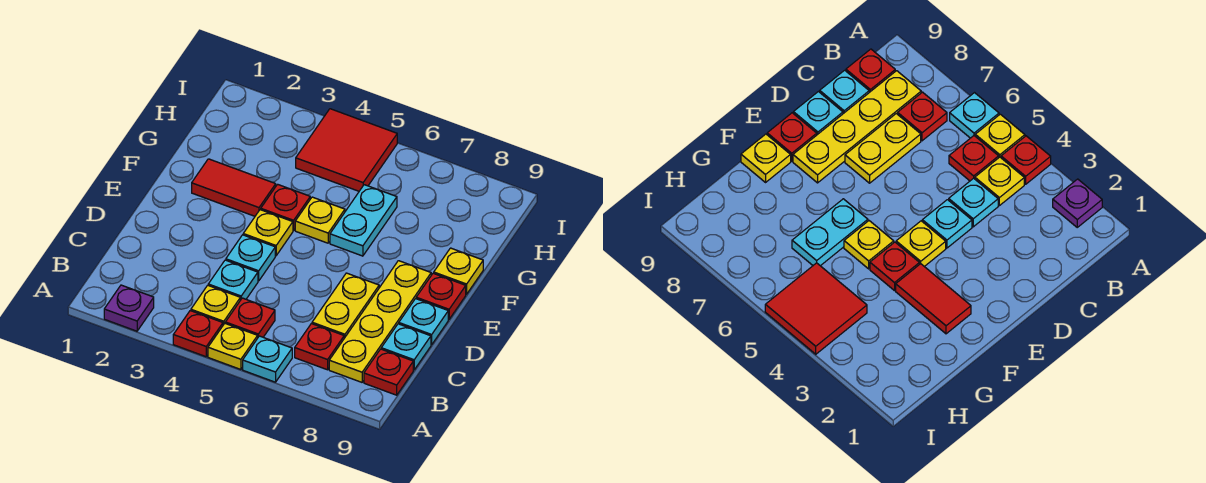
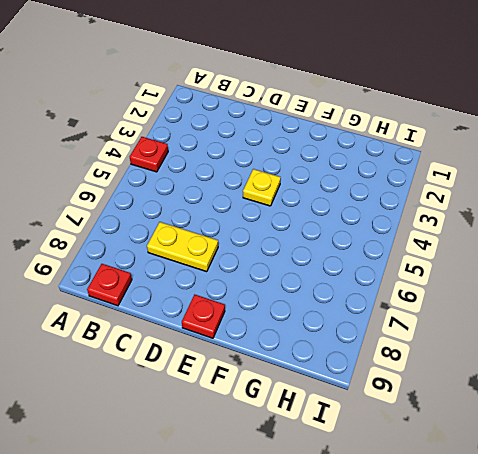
none -> purple 1x1 plate [104,285,154,331]
none -> yellow 1x1 plate [208,324,258,369]
none -> cyan 1x1 plate [243,336,292,382]

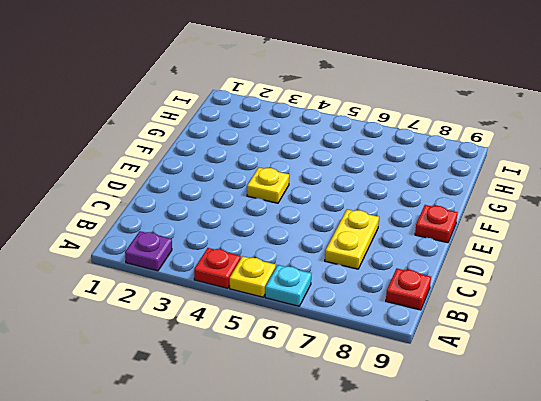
none -> yellow 1x1 plate [191,285,240,325]
none -> red 1x1 plate [225,298,275,337]
none -> red 1x1 plate [295,324,344,370]

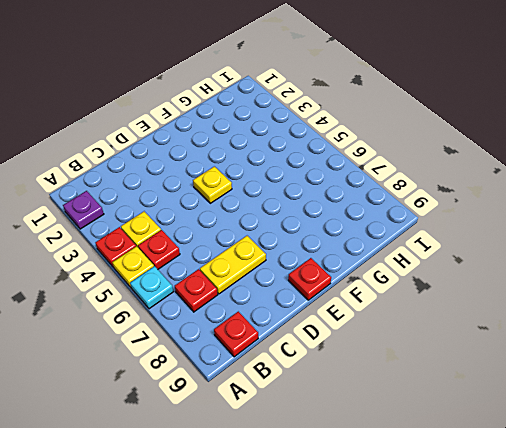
none -> yellow 1x4 plate [329,261,431,382]
none -> cyan 1x1 plate [208,260,258,300]
none -> cyan 1x1 plate [381,324,431,370]

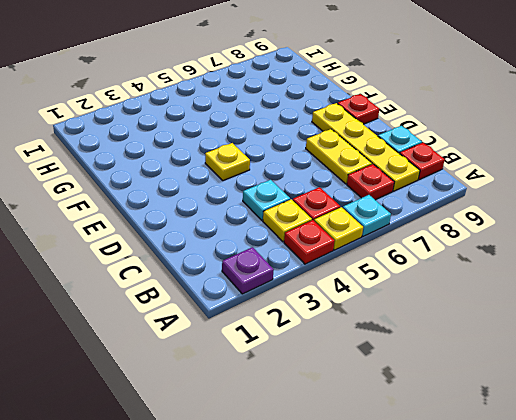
none -> cyan 1x1 plate [226,235,275,281]
none -> cyan 1x1 plate [399,299,448,345]
none -> red 1x2 tile [192,159,276,216]

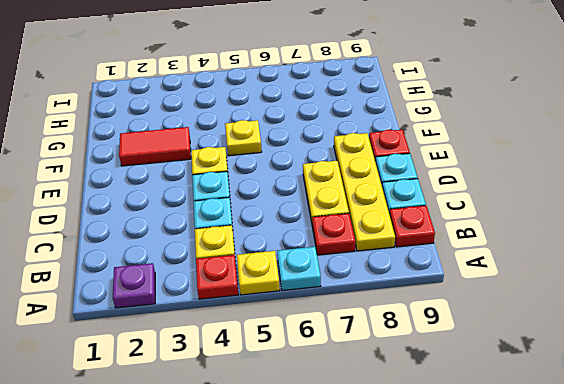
none -> red 1x1 plate [225,298,275,337]
none -> red 1x1 plate [261,184,310,231]
none -> cyan 1x2 plate [330,185,397,256]

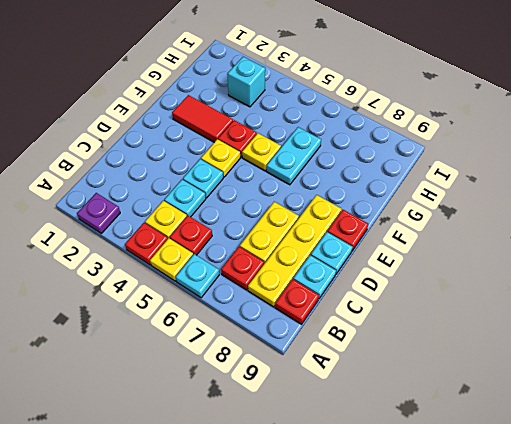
cyan 1x1 brick [227,57,265,107] -> none
none -> yellow 1x1 plate [434,248,483,294]
none -> red 2x2 tile [296,109,397,191]

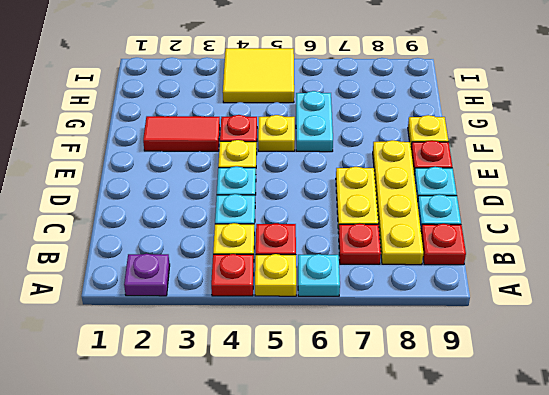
yellow 2x2 tile [223,48,294,103] -> red 2x2 tile [296,109,397,191]

